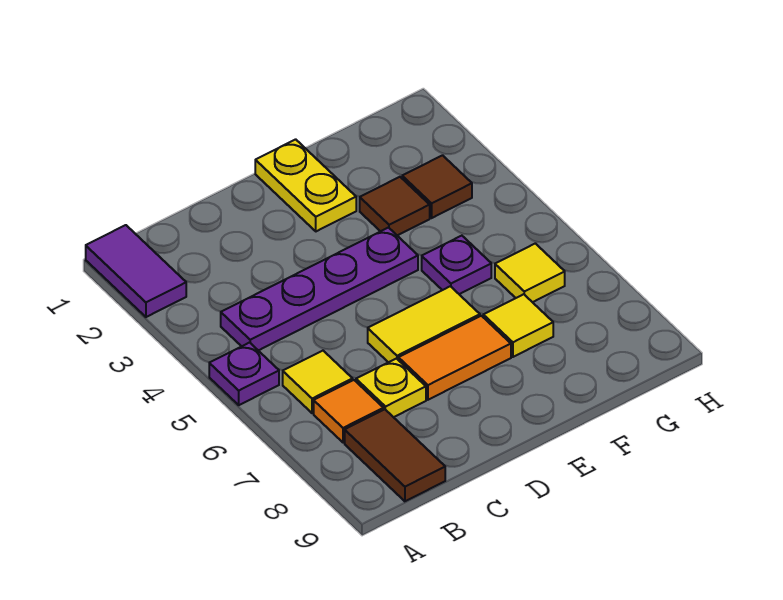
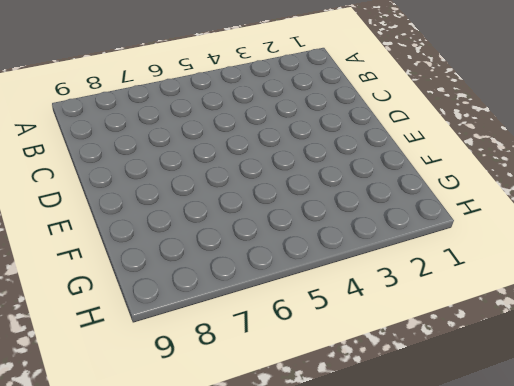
none -> purple 1x2 tile [86,225,186,317]
none -> purple 1x1 plate [209,343,279,405]
none -> purple 1x4 plate [221,228,418,351]

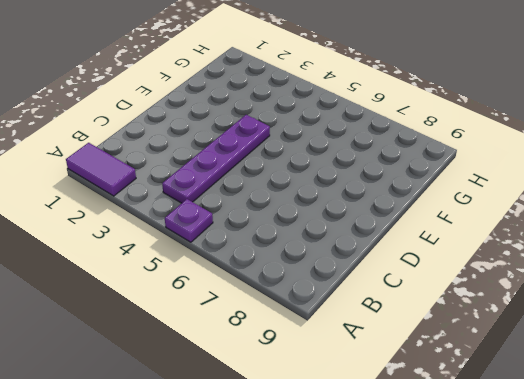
none -> yellow 1x1 tile [283,351,353,413]
none -> orange 1x1 tile [314,380,383,443]
none -> brown 1x2 tile [345,409,445,501]

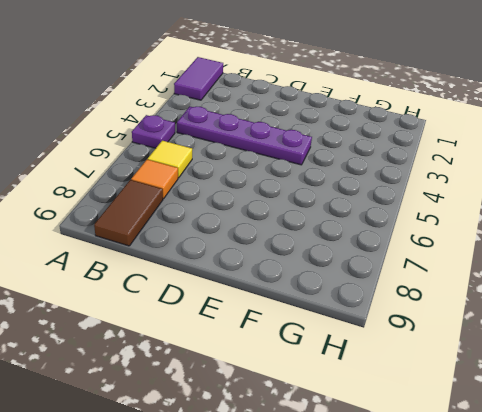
none -> yellow 1x1 plate [356,359,426,417]
none -> yellow 1x2 tile [368,286,480,362]
none -> orange 1x2 tile [399,316,511,400]

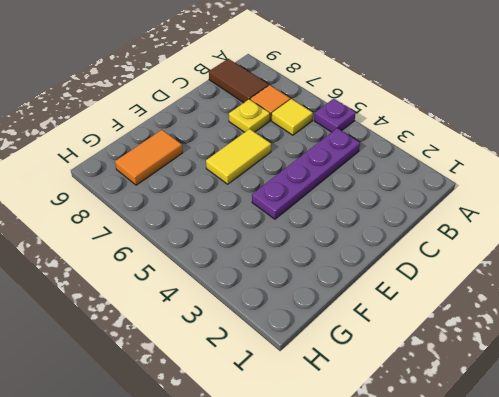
orange 1x2 tile [115,130,183,185] -> orange 1x2 tile moved to [399,316,511,400]
none -> purple 1x2 tile [86,225,186,317]
none -> yellow 1x2 plate [255,139,356,231]
none -> brown 1x1 tile [360,177,430,235]

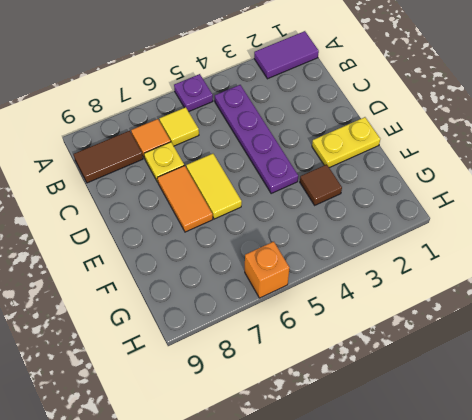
orange 1x1 brick [245,242,289,298] -> none
none -> purple 1x1 plate [422,236,491,294]
none -> yellow 1x1 tile [483,294,553,357]
none -> brown 1x1 tile [402,155,472,218]

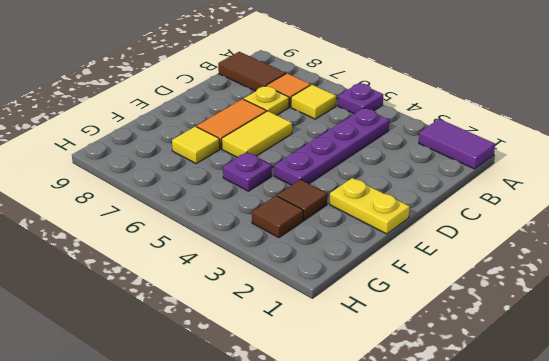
none -> yellow 1x1 tile [495,243,565,302]

